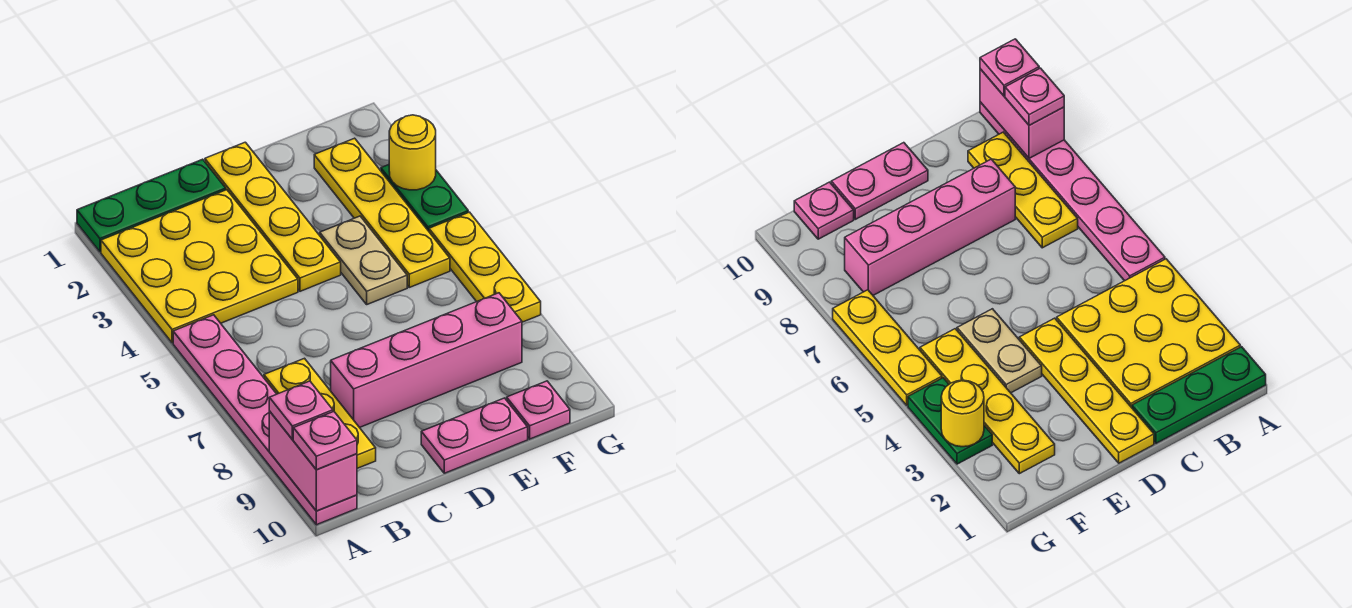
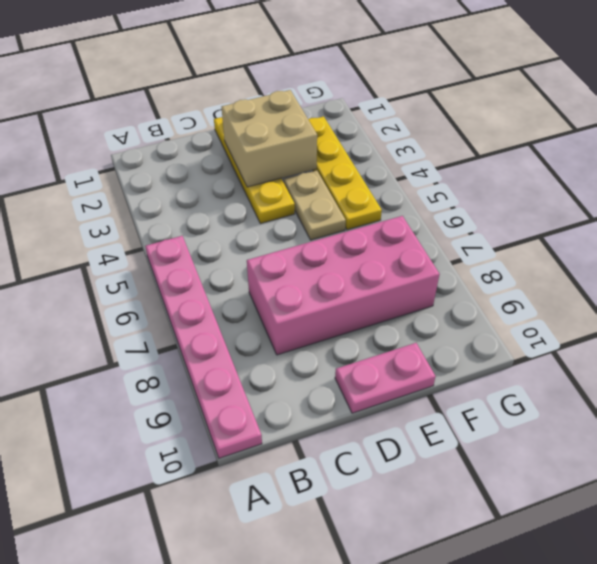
pink 2x4 brick [247,216,440,355] -> pink 1x4 brick [331,293,522,427]
tan 2x2 brick [221,90,317,187] -> none
none -> green 1x3 plate [77,159,226,252]
none -> yellow 3x3 plate [101,190,298,343]
none -> yellow 1x3 plate [264,358,376,468]

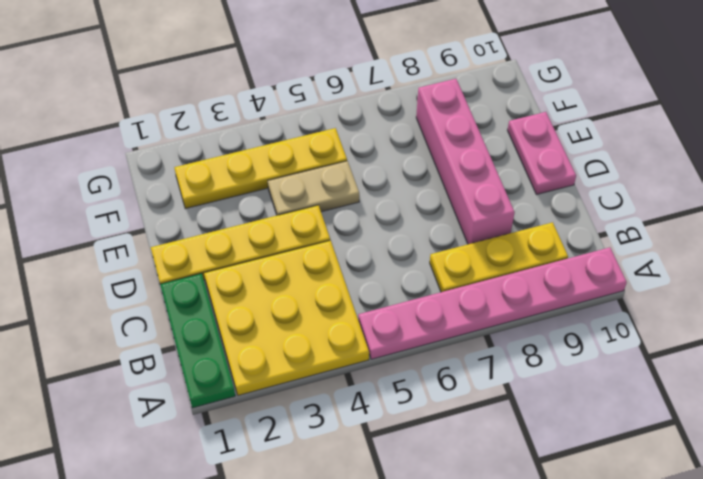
none -> pink 1x1 plate [507,381,570,439]
none -> green 1x2 plate [381,165,468,231]
none -> yellow 1x3 plate [429,212,541,322]

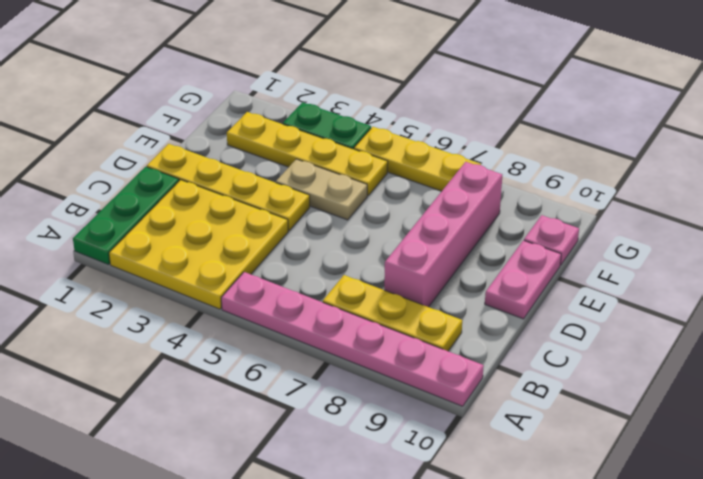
none -> pink 1x2 brick [269,411,357,511]
none -> yellow 1x1 round brick [389,115,436,190]
none -> pink 1x1 plate [269,381,333,439]

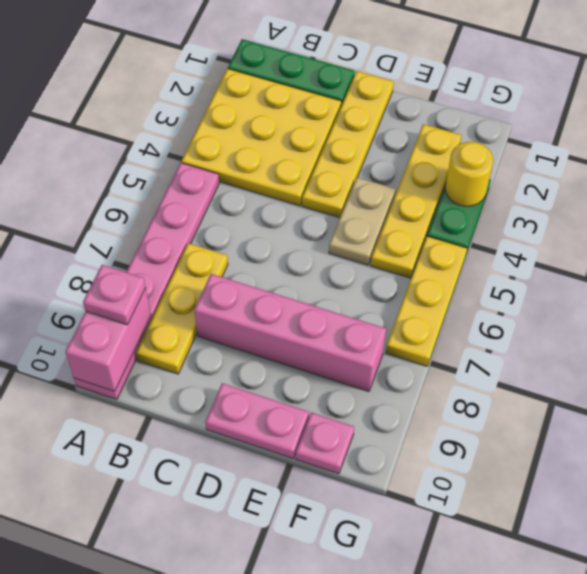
none -> pink 1x1 plate [293,412,357,470]

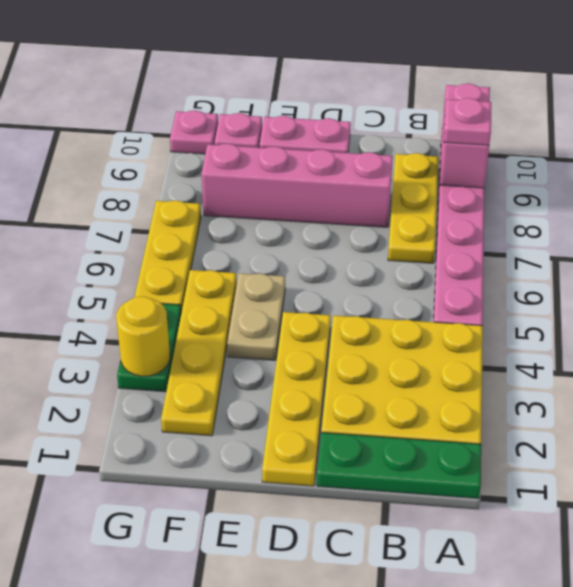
pink 1x1 plate [170,110,218,154] -> pink 1x1 plate moved to [293,412,357,470]

